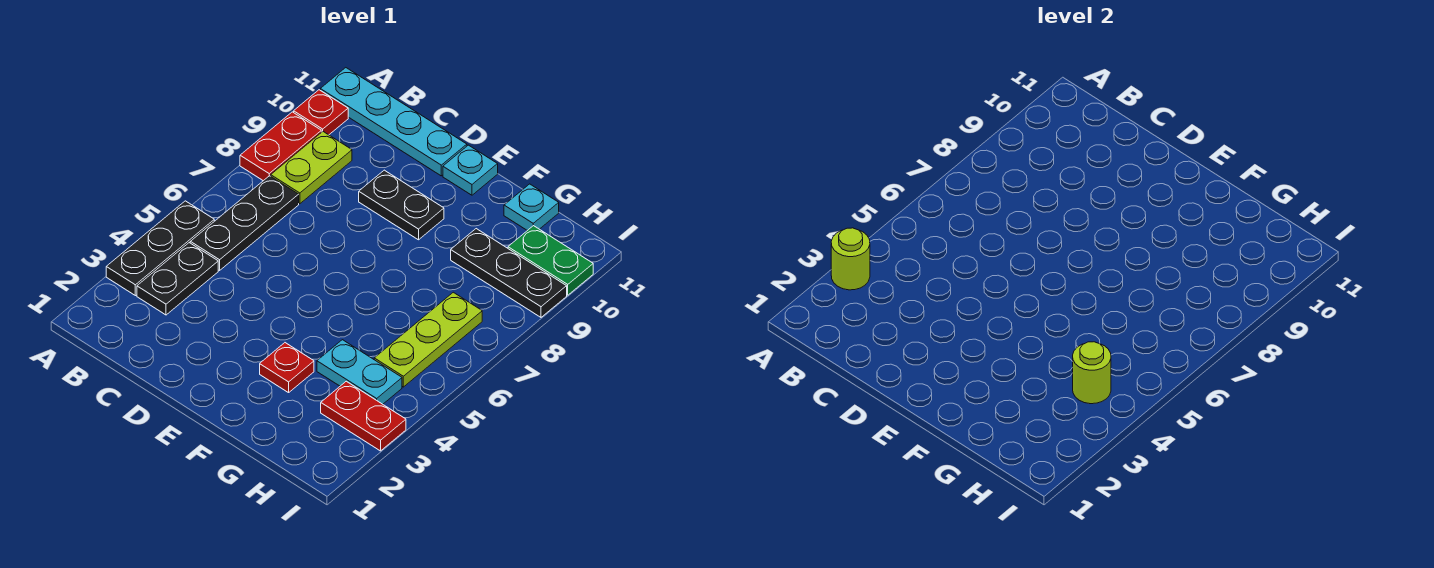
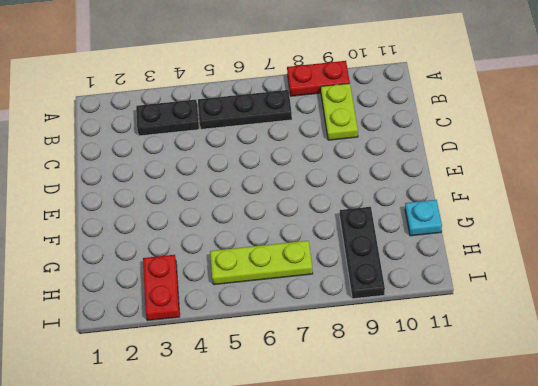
lime 1x2 plate [321,83,358,140] -> lime 1x2 plate turned to [271,132,352,204]
none -> black 1x3 plate [106,201,214,296]
none -> red 1x1 plate [294,90,348,135]
none -> cyan 1x4 plate [320,68,467,176]

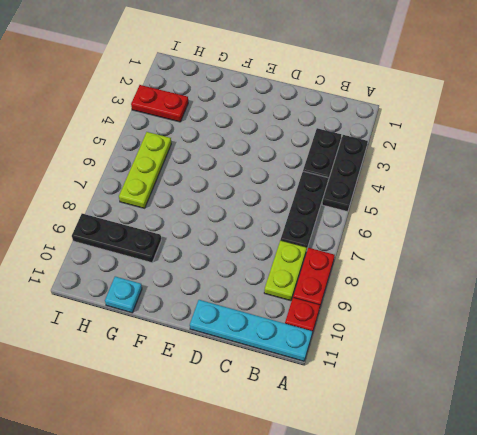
none -> black 1x2 plate [359,170,444,240]
none -> cyan 1x1 plate [443,145,498,195]
none -> red 1x1 plate [260,343,314,393]

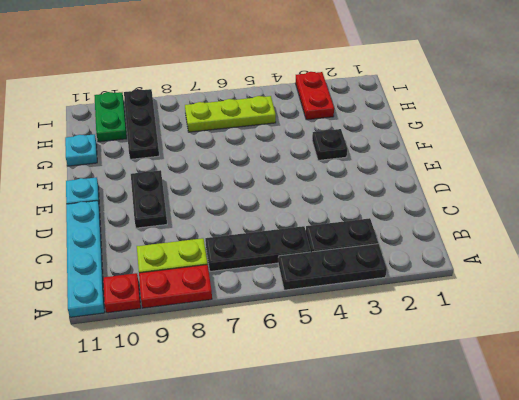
black 1x1 plate [312,129,347,160] -> red 1x1 plate [260,343,314,393]
none -> cyan 1x2 plate [317,340,402,404]
none -> lime 1x1 round brick [831,228,870,290]
none -> lime 1x1 round brick [1073,342,1111,404]

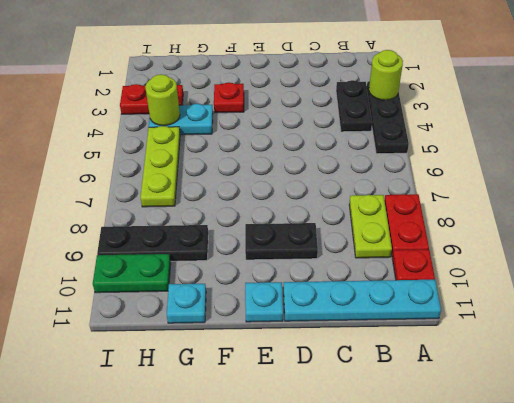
none -> black 1x3 plate [190,176,299,270]

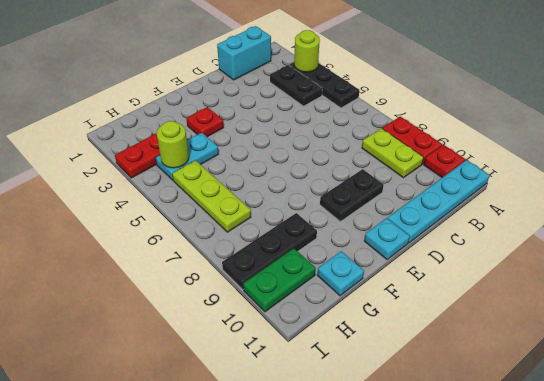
cyan 1x2 brick [217,26,271,80] -> none
none -> black 1x3 plate [190,176,299,270]

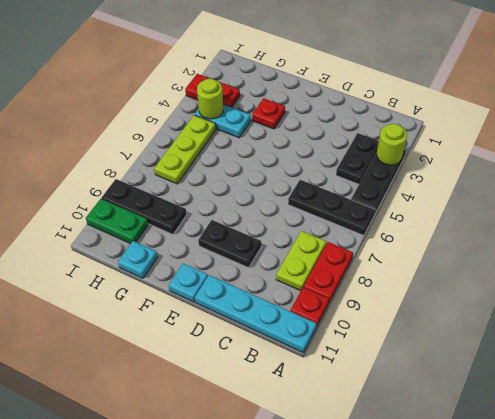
black 1x3 plate [288,180,375,235] -> black 1x3 plate turned to [190,176,299,270]

